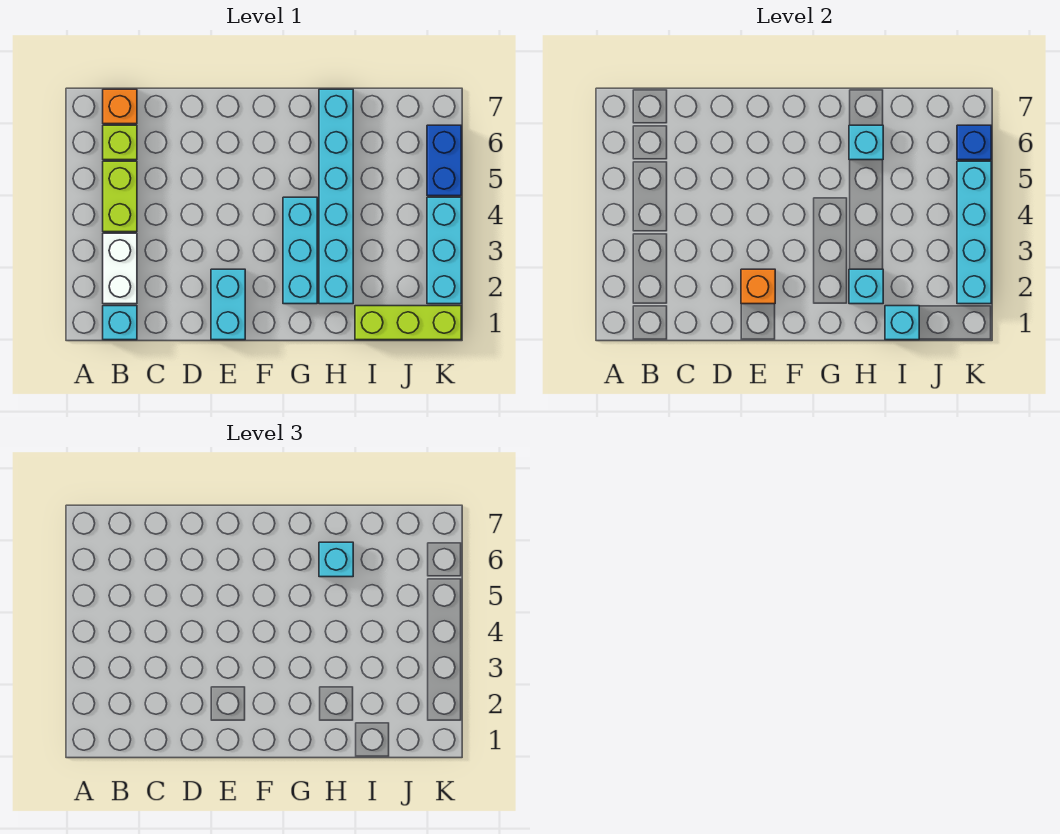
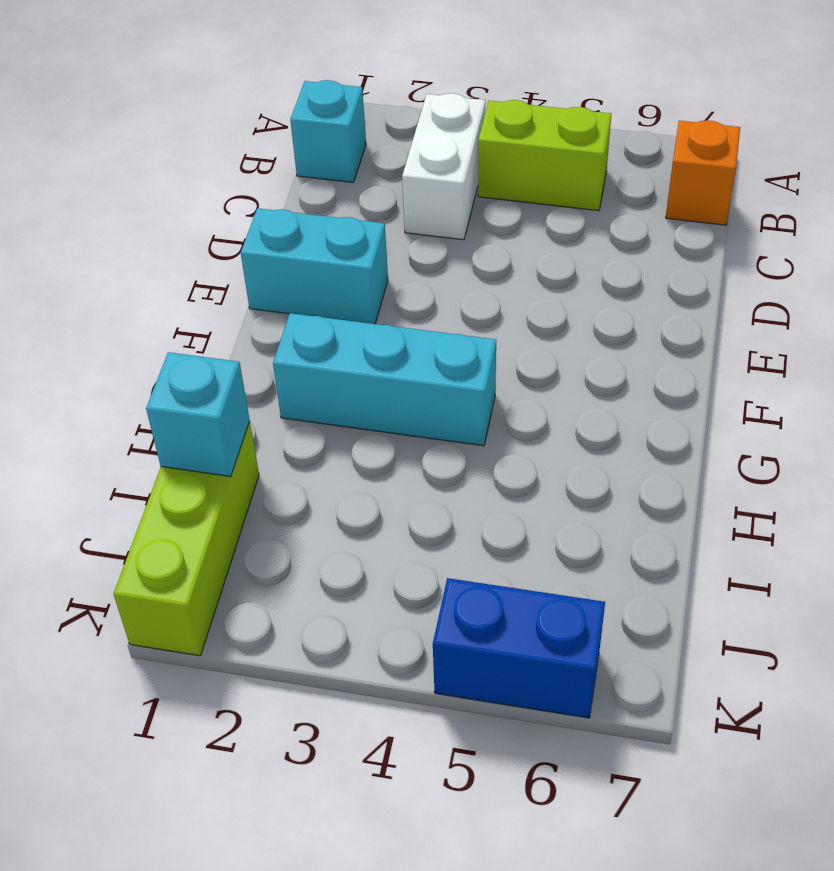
white 1x2 brick [402,93,486,240] -> white 1x2 brick turned to [103,233,137,304]
none -> lime 1x1 brick [103,125,137,160]
none -> cyan 1x6 brick [319,89,353,304]
none -> cyan 1x3 brick [427,197,461,304]

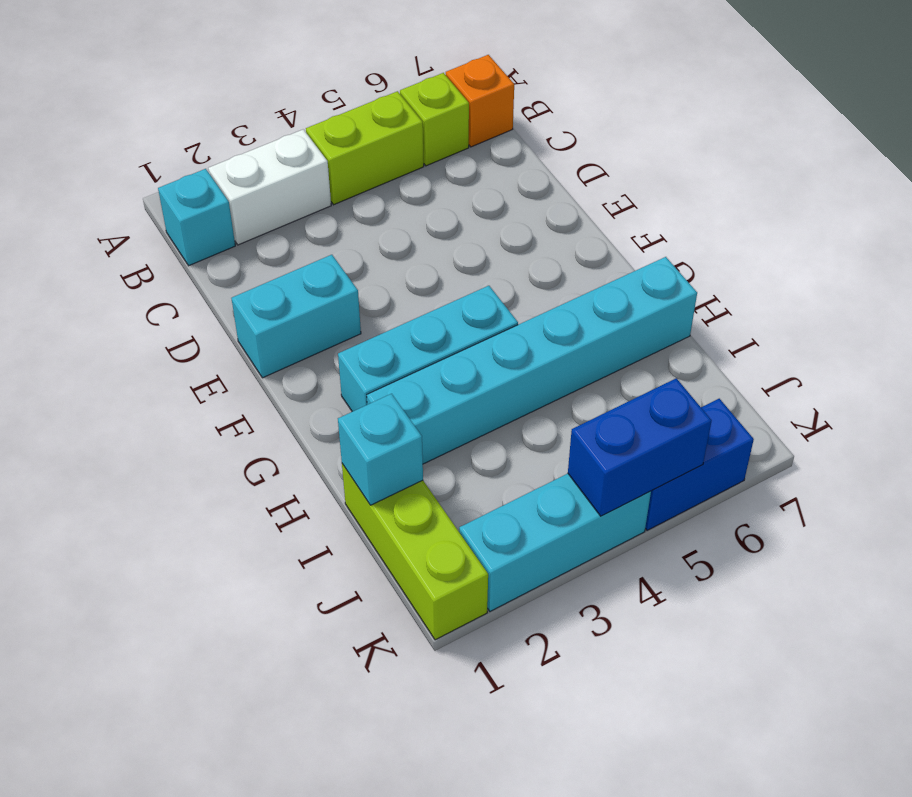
blue 1x2 brick [568,378,712,516] -> cyan 1x4 brick [957,161,991,304]
none -> orange 1x1 brick [741,269,775,304]
none -> cyan 1x1 brick [849,269,883,304]
none -> cyan 1x1 brick [849,125,883,160]

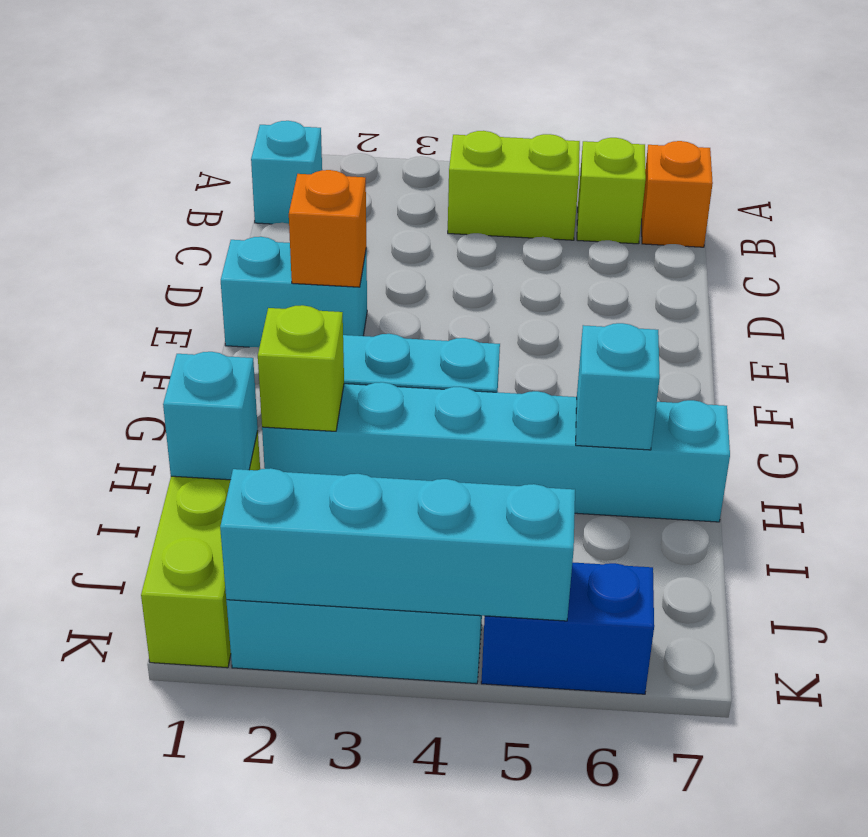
lime 1x1 brick [258,305,344,431] -> cyan 1x1 brick [849,269,883,304]
none -> white 1x2 brick [103,233,137,304]
none -> blue 1x1 brick [957,125,991,160]
none -> cyan 1x1 brick [319,542,353,577]

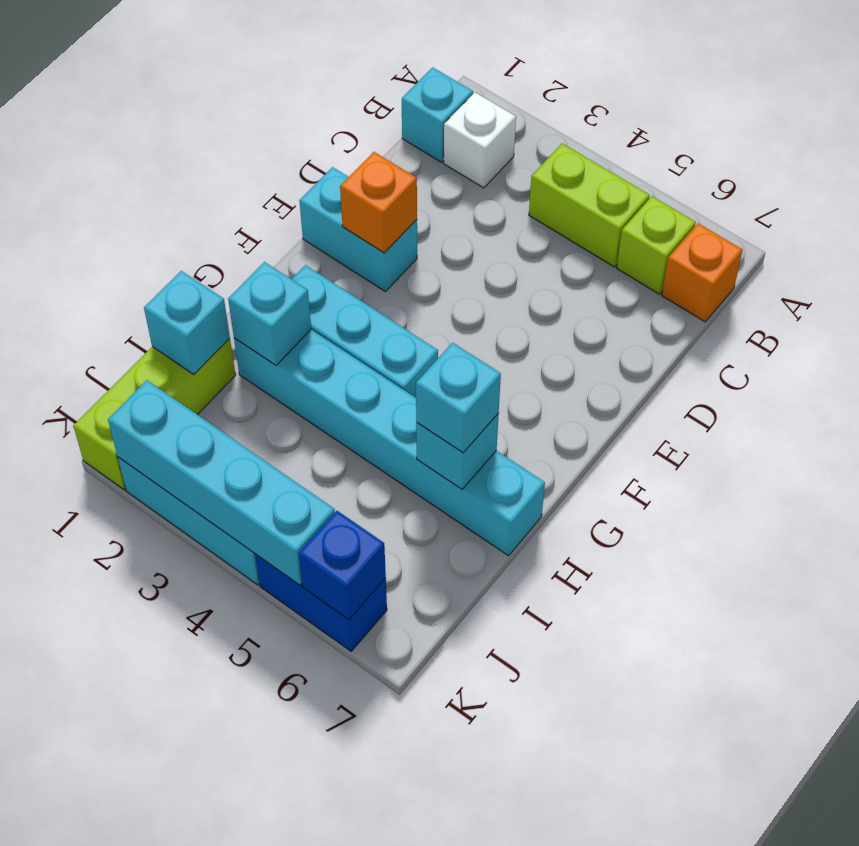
white 1x1 brick [444,92,516,188] -> white 1x2 brick [103,233,137,304]

